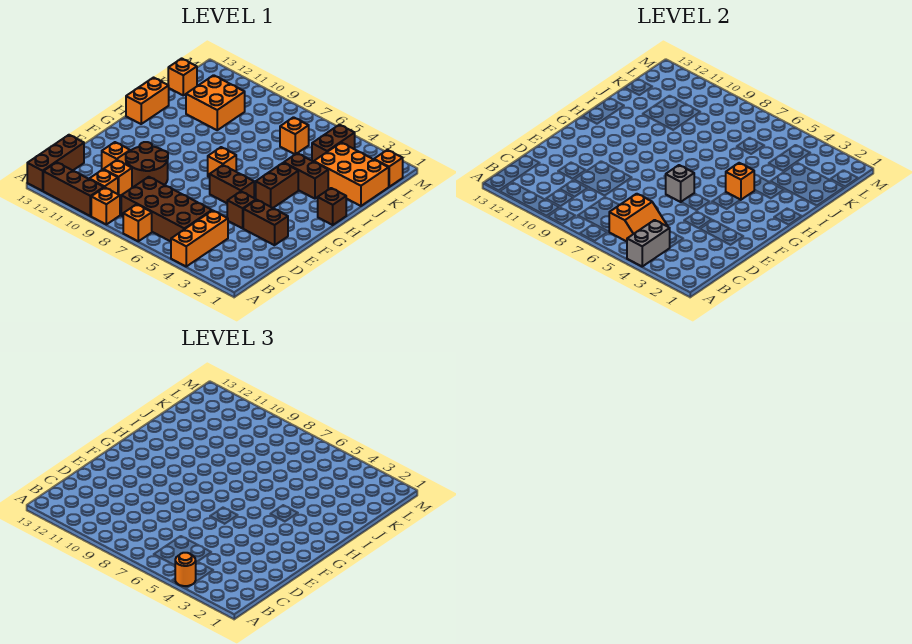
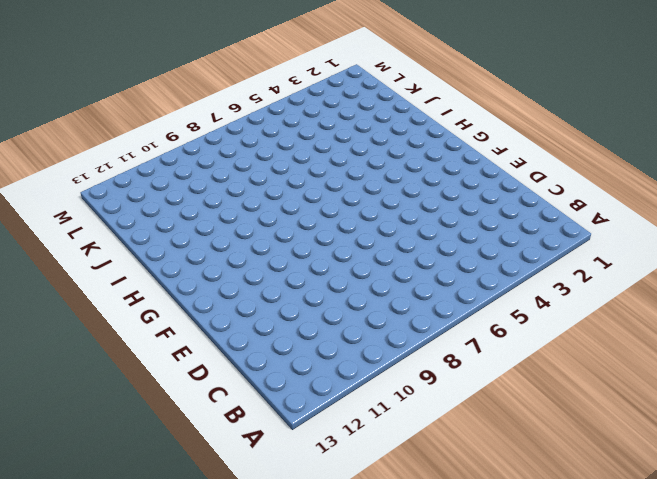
none -> orange 1x3 brick [171,210,228,267]
none -> orange 1x1 brick [123,204,152,241]
none -> orange 1x1 brick [91,187,120,224]

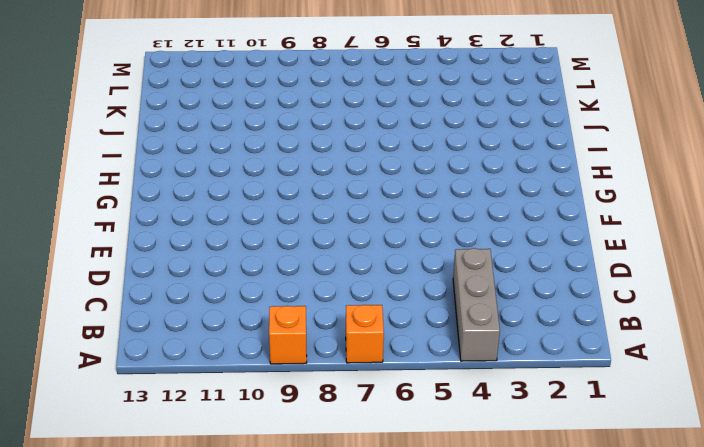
grey 1x3 brick [453,248,500,361] -> orange 1x3 brick [171,210,228,267]
none -> brown 1x3 brick [43,162,104,216]
none -> brown 1x3 brick [27,135,84,191]
none -> brown 2x4 brick [121,177,212,241]

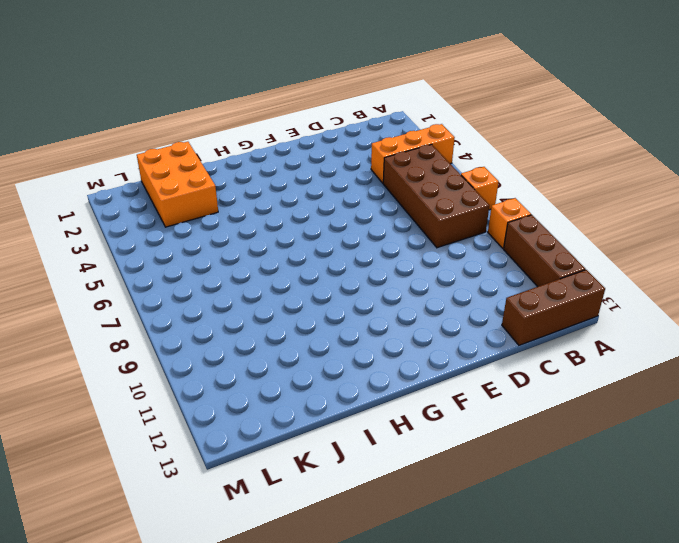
none -> orange 1x1 brick [90,170,118,194]
none -> orange 1x1 brick [103,160,132,196]
none -> brown 2x2 round brick [126,142,168,188]

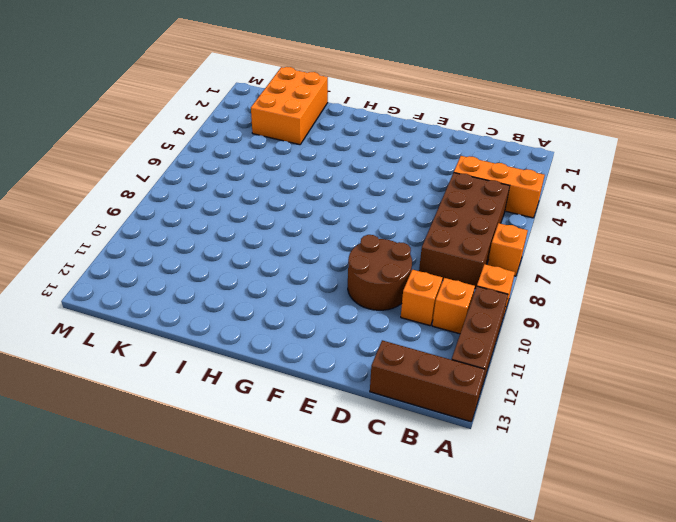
none -> orange 1x1 brick [102,142,130,170]
none -> brown 1x2 brick [243,200,288,245]
none -> brown 1x1 brick [227,192,256,228]

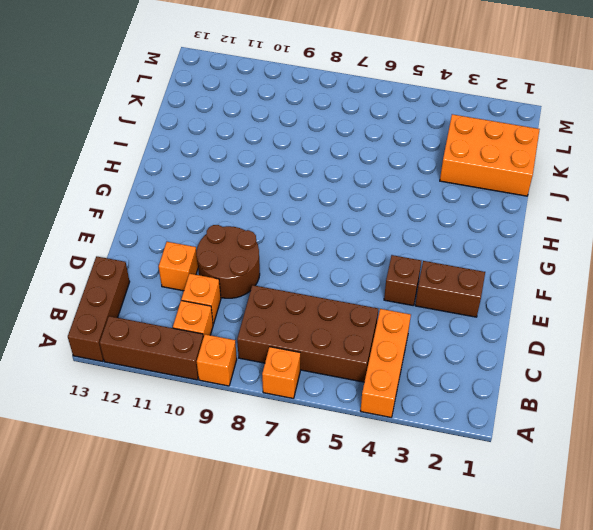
none -> brown 1x2 brick [210,165,254,203]
none -> brown 1x2 brick [256,163,298,208]
none -> orange 1x1 brick [208,147,236,177]

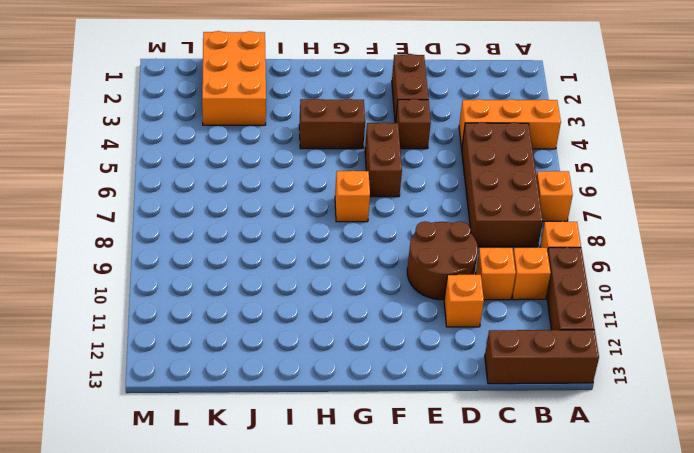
none -> brown 1x1 brick [318,188,346,225]
none -> orange 1x2 brick [126,78,169,124]
none -> brown 1x2 brick [284,153,328,199]

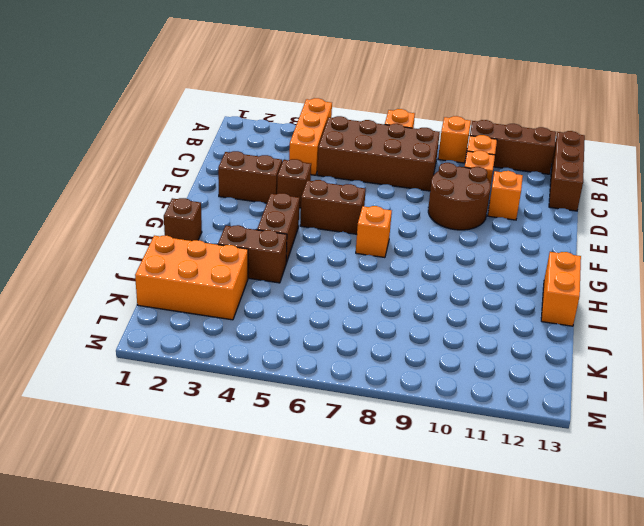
none -> orange 2x2 brick [186,75,245,130]
none -> brown 1x2 brick [312,125,355,162]
none -> orange 1x1 brick [280,117,309,154]

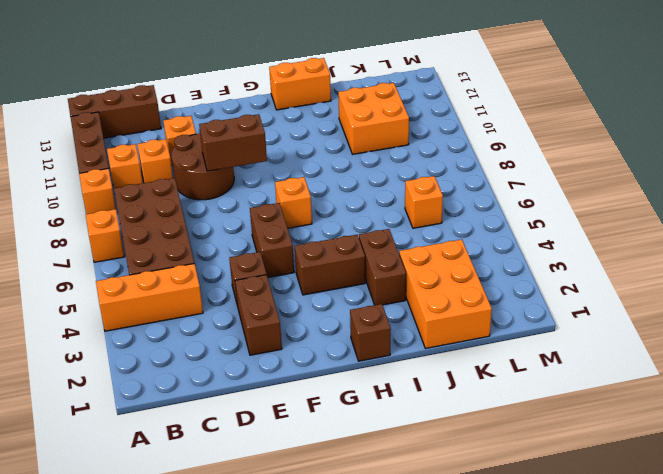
brown 1x2 brick [199,114,267,171] -> brown 1x2 brick moved to [312,125,355,162]
none -> orange 1x1 brick [168,58,197,95]
none -> orange 1x1 brick [374,150,403,187]
none -> grey 1x2 brick [627,220,670,267]

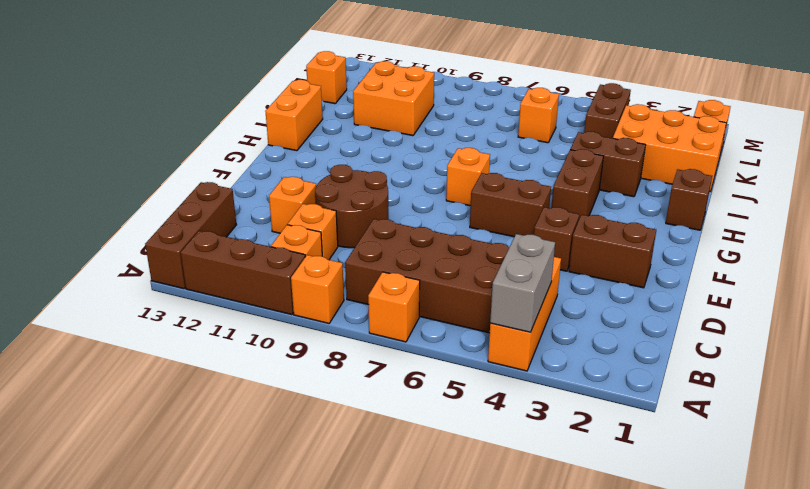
none -> orange 2x2 slope [609,194,668,241]
none -> grey 1x1 brick [666,165,694,202]
none -> orange 1x1 brick [726,163,755,200]

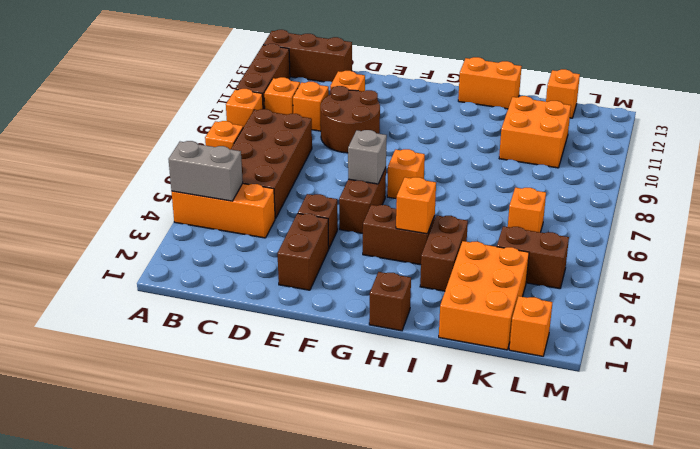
none -> orange 2x2 slope [609,194,668,241]
none -> orange 1x1 round brick [175,553,196,586]

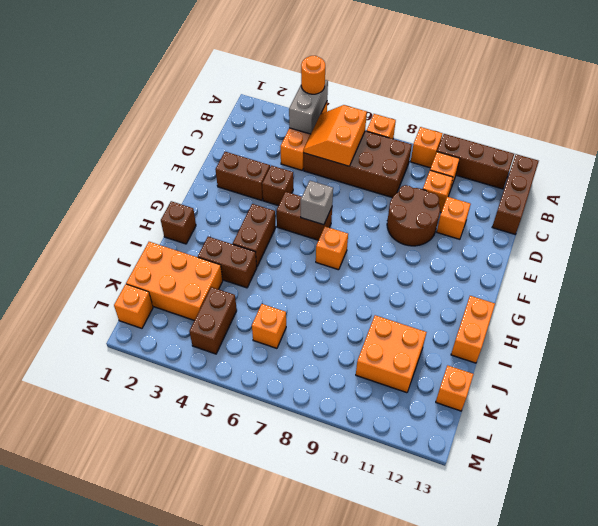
none -> orange 1x1 brick [726,163,755,200]

